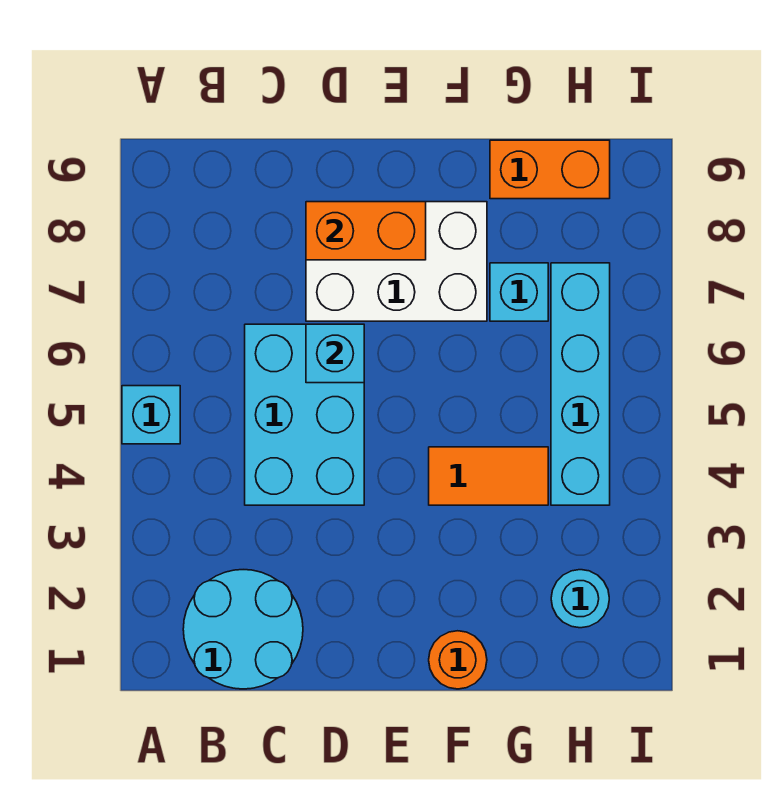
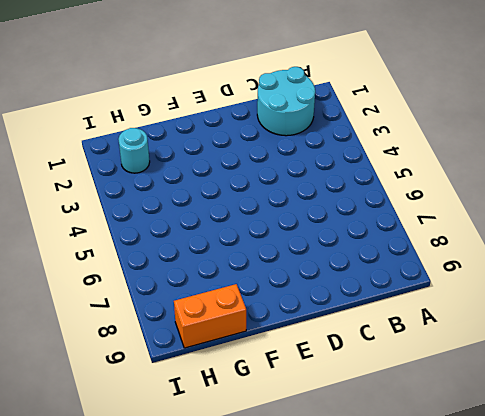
none -> cyan 1x1 brick [122,386,180,444]
none -> cyan 2x3 brick [245,324,364,505]
none -> white 2x3 brick [306,202,487,321]

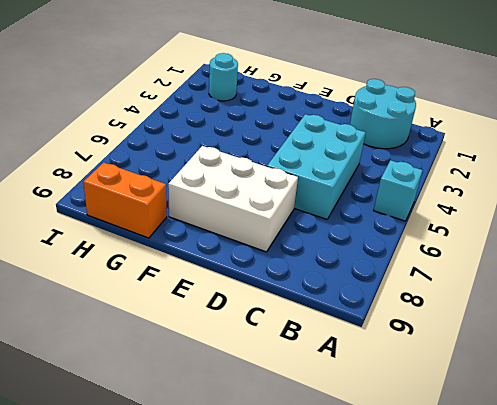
none -> orange 1x1 round brick [429,631,487,689]
none -> orange 1x2 tile [429,447,548,505]
none -> cyan 1x1 brick [490,263,548,321]

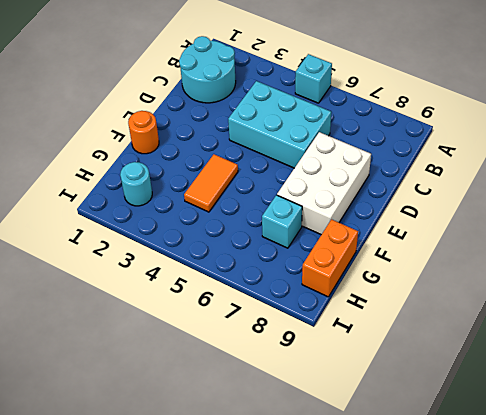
none -> cyan 1x4 brick [551,263,610,505]
none -> cyan 1x1 brick [306,324,364,383]
none -> orange 1x2 brick [306,202,426,260]

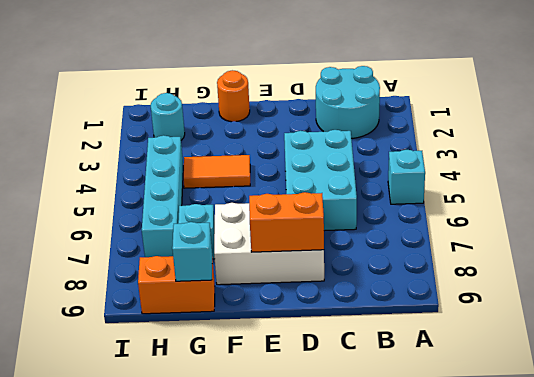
cyan 1x1 brick [172,222,212,281] -> cyan 1x1 brick moved to [306,324,364,383]

